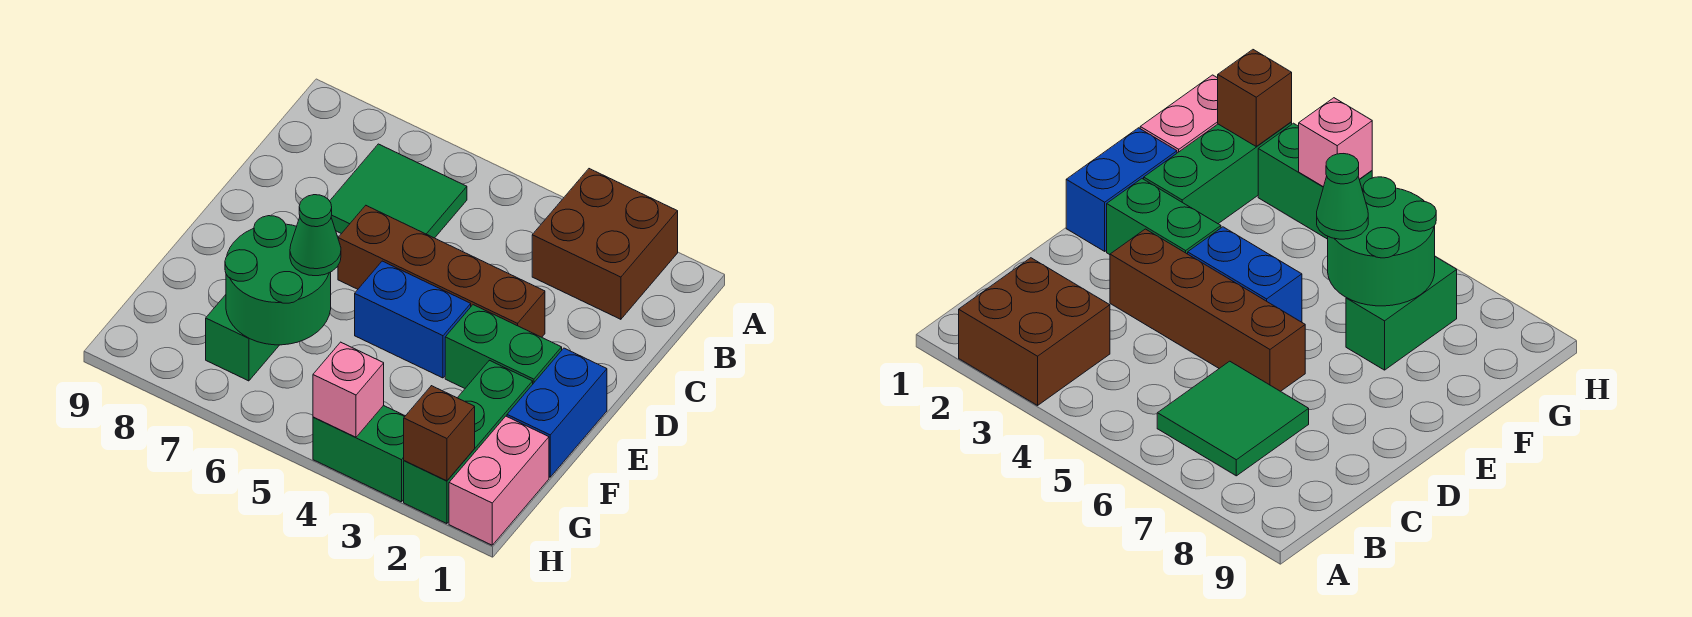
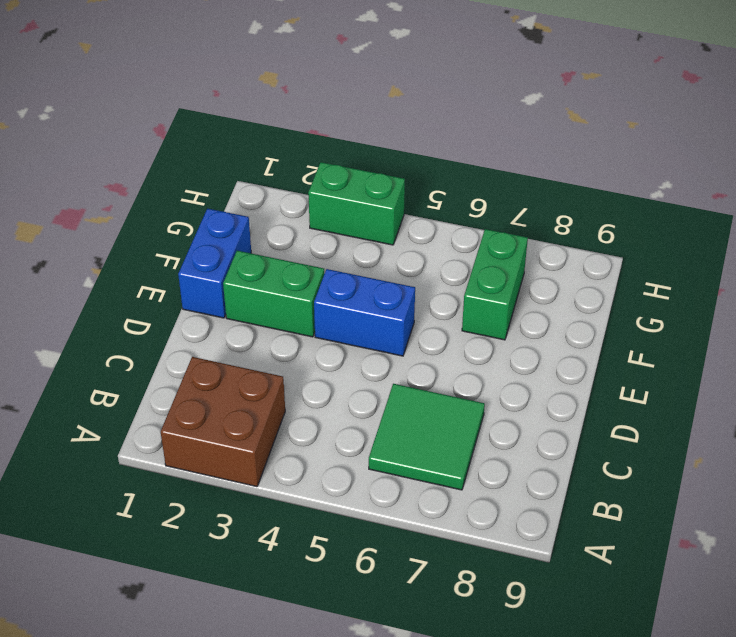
none -> brown 1x4 brick [338,206,545,337]
none -> green 1x3 brick [404,360,533,524]
none -> pink 1x2 brick [449,416,549,545]

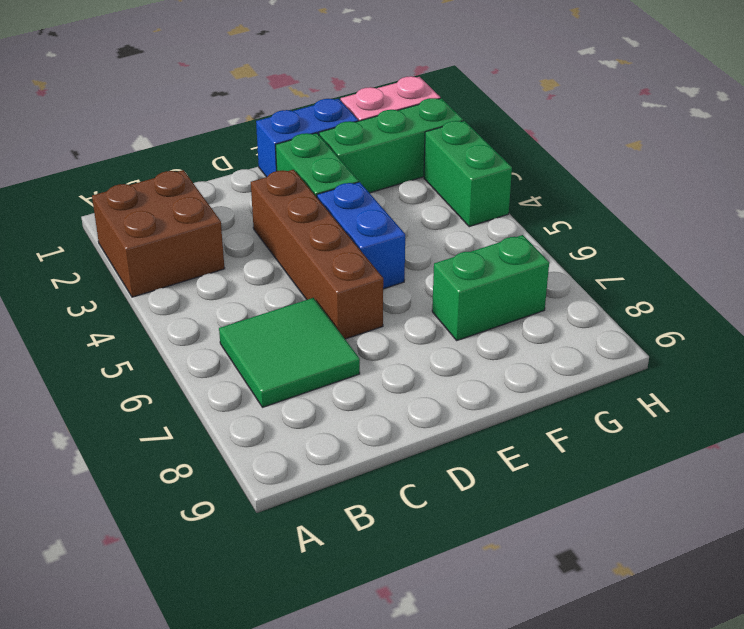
none -> green 2x2 round brick [225,216,331,345]
none -> brown 1x1 brick [404,386,475,481]
none -> pink 1x1 brick [313,342,384,437]

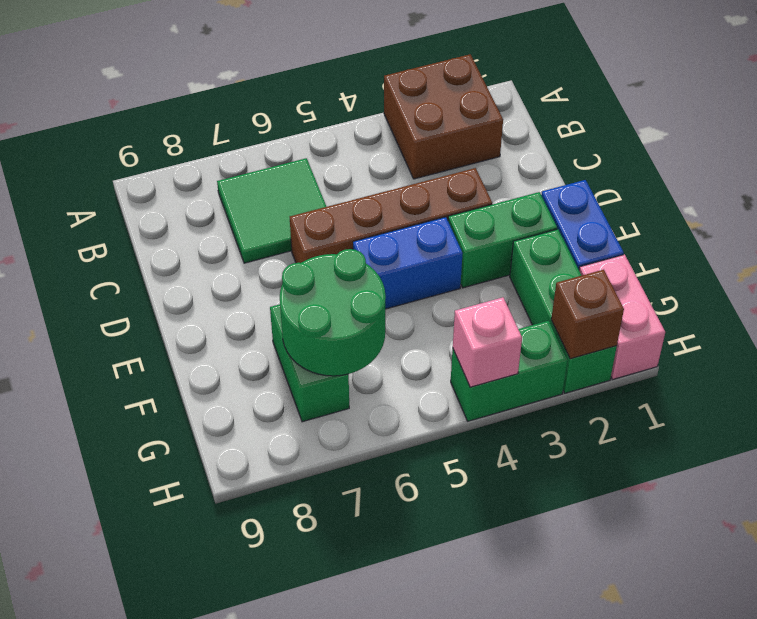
none -> green 1x1 cone [290,195,341,276]

